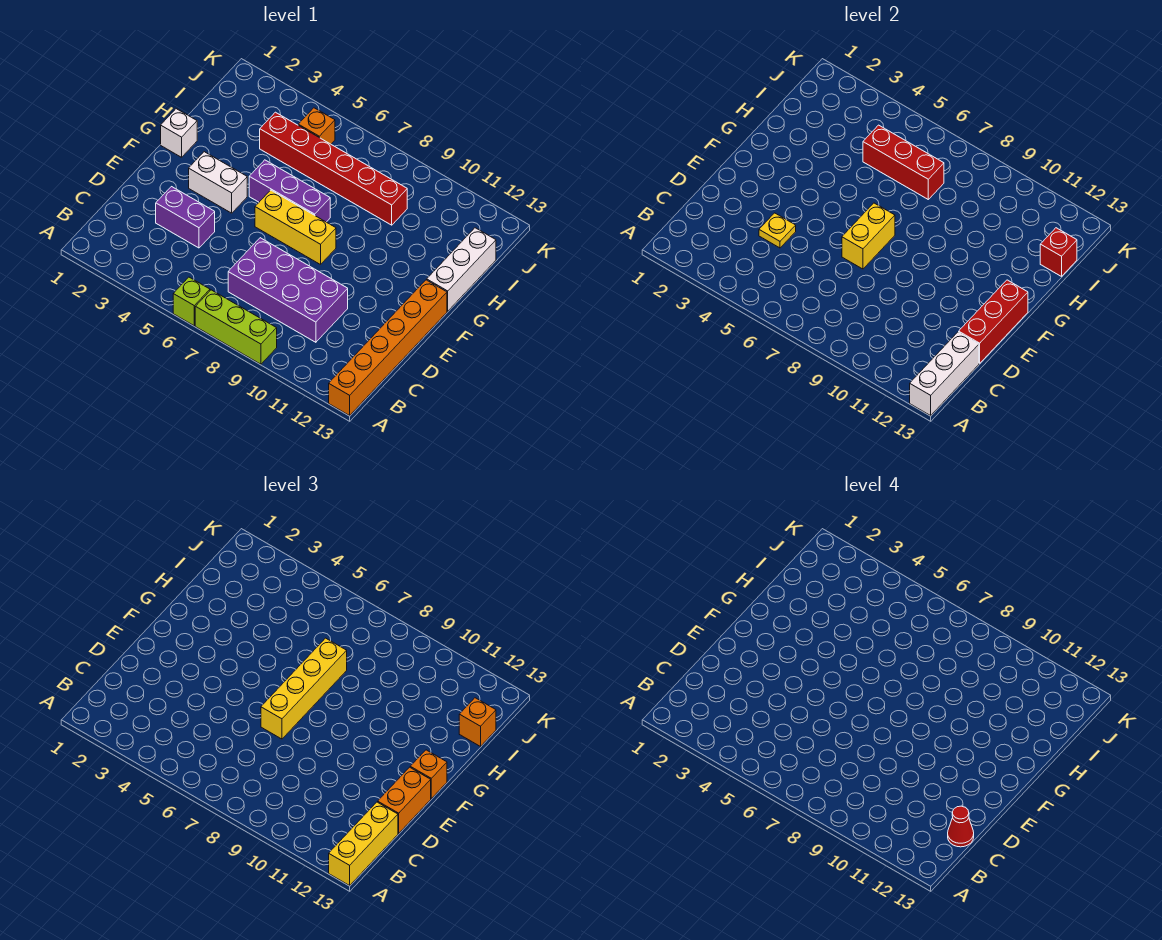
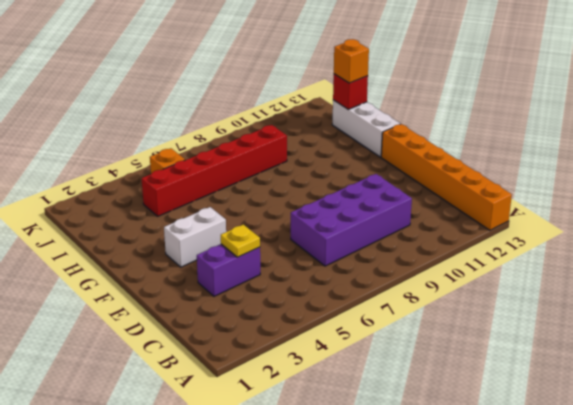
none -> lime 1x1 brick [173,277,210,326]
none -> lime 1x3 brick [195,290,277,364]
none -> yellow 1x3 brick [255,190,336,265]

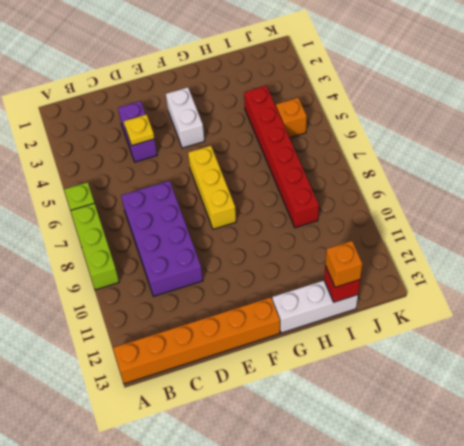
none -> white 1x1 brick [161,109,197,157]
none -> purple 1x3 brick [249,160,330,222]
none -> white 1x3 brick [910,332,979,415]

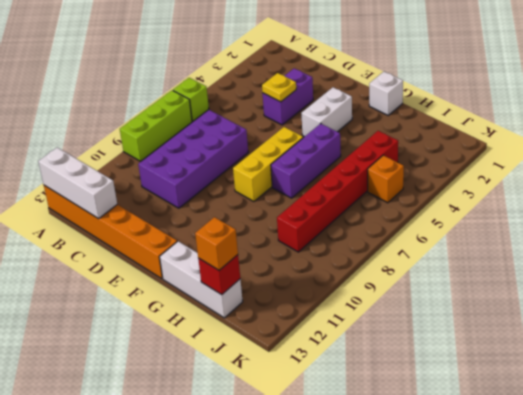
none -> red 1x3 brick [959,280,1028,363]
none -> yellow 1x2 brick [842,203,895,269]
none -> red 1x3 brick [863,125,944,199]

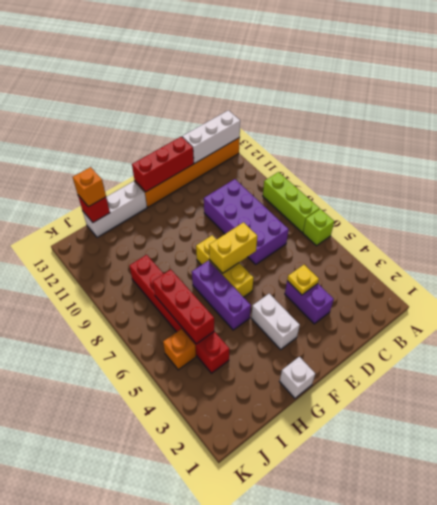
none -> yellow 1x3 brick [329,802,398,885]
none -> orange 1x2 brick [378,767,431,833]
none -> yellow 1x4 brick [261,638,347,739]

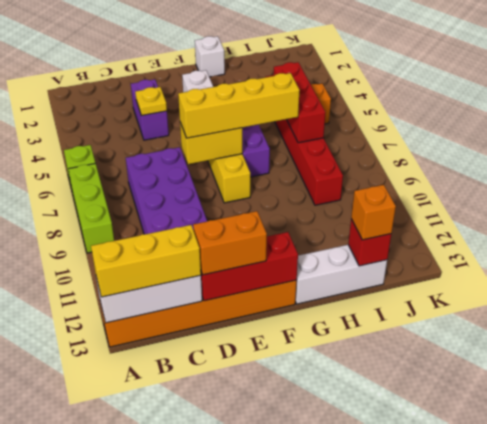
none -> orange 1x1 brick [410,750,447,798]
none -> red 1x1 cone [948,806,974,847]

